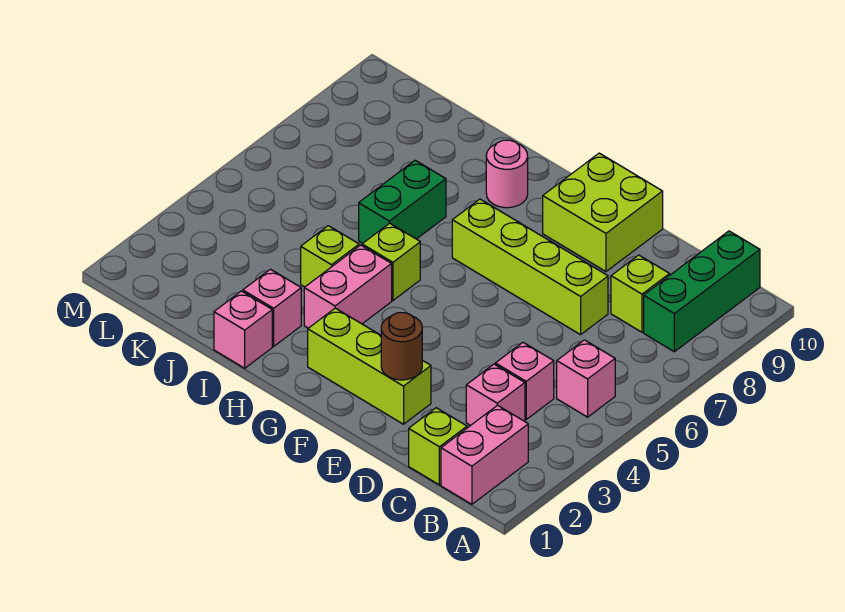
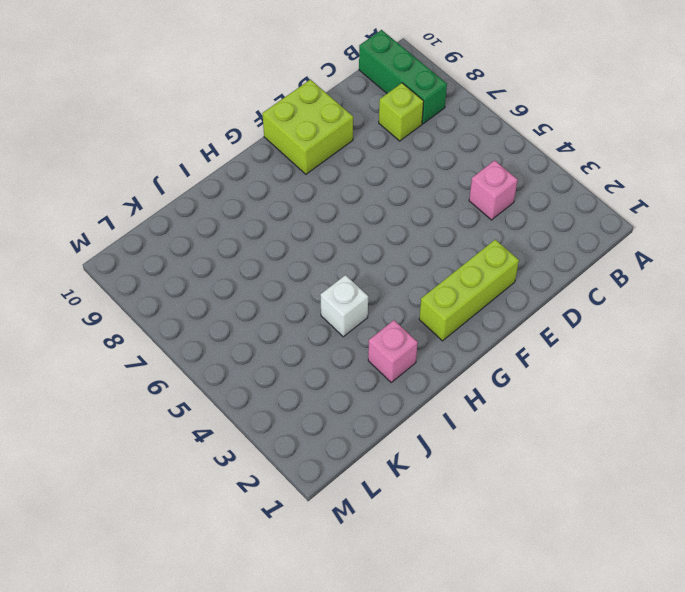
white 1x1 brick [320,275,368,337] -> lime 1x1 brick [301,226,359,287]
none -> pink 1x2 brick [441,405,528,504]
none -> pink 1x1 brick [557,340,615,417]
none -> lime 1x1 brick [409,408,467,485]

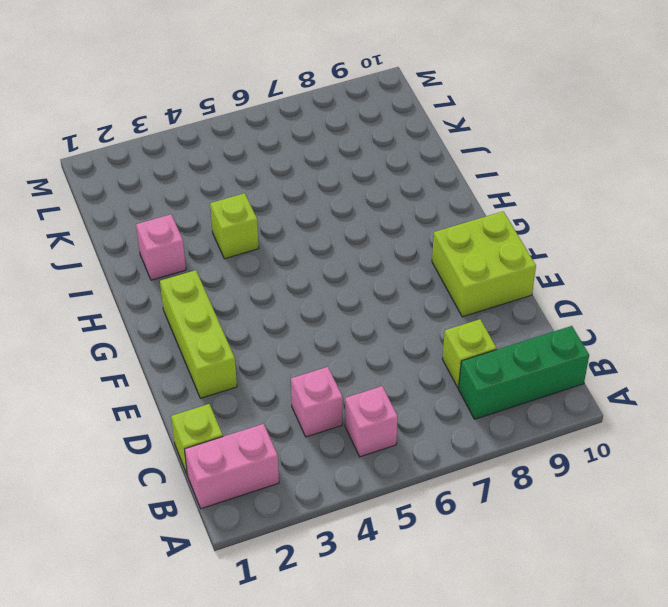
none -> pink 1x1 brick [466,364,525,425]
none -> lime 1x4 brick [452,199,608,335]
none -> pink 1x2 brick [304,245,392,328]

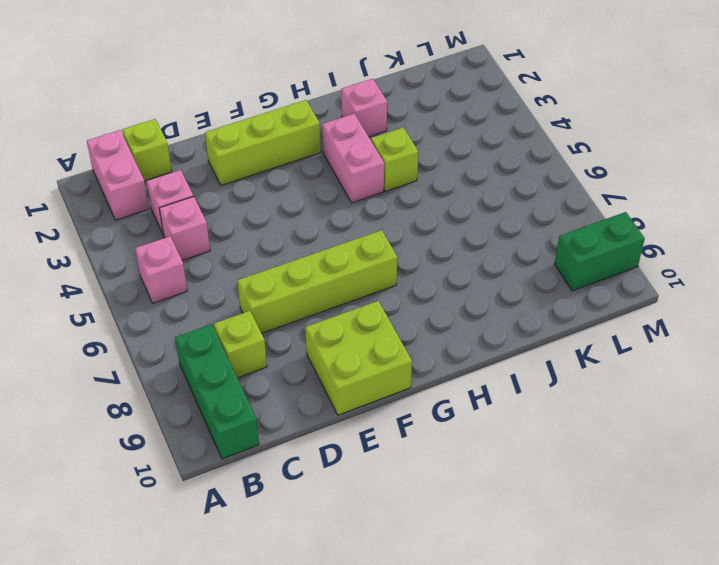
green 1x2 brick [554,212,645,291] -> green 1x2 brick turned to [359,160,446,243]
none -> lime 1x1 brick [362,223,420,300]
none -> pink 1x1 round brick [486,140,528,208]
none -> pink 1x1 brick [214,291,272,368]

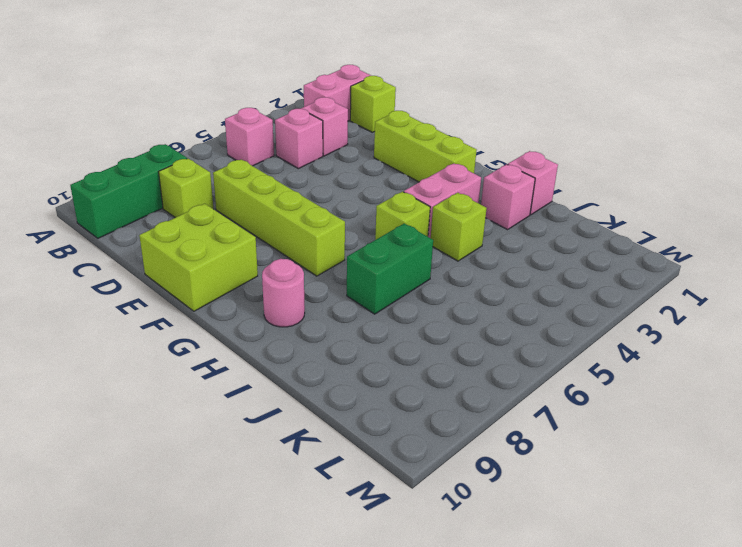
none -> brown 1x1 round brick [381,313,422,380]

